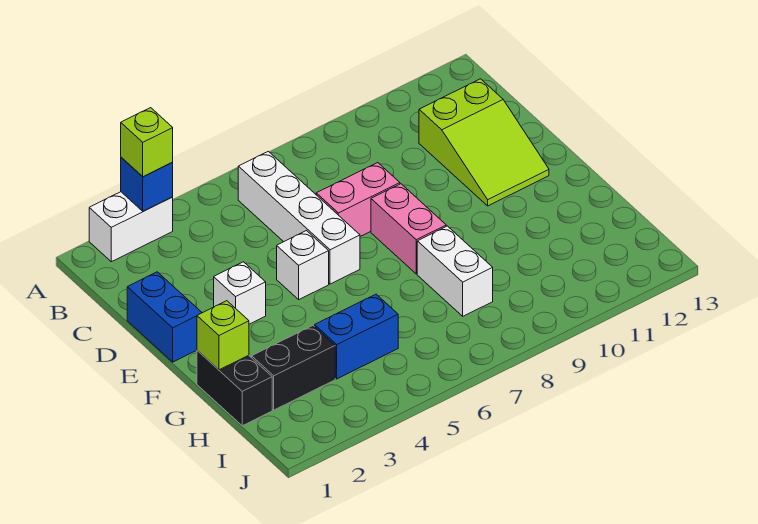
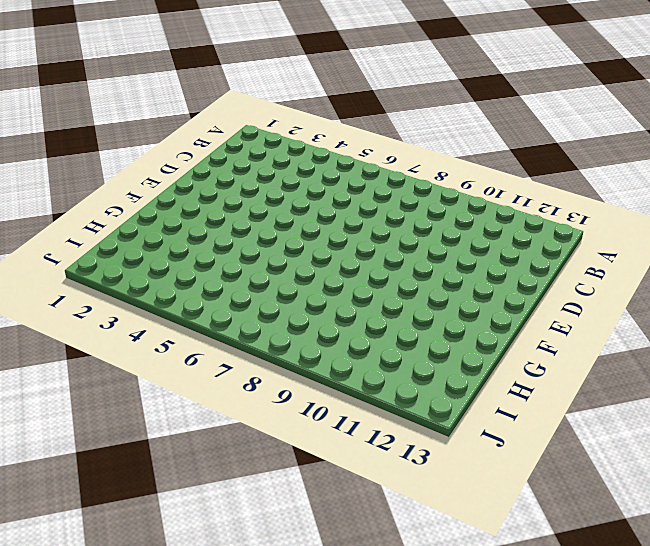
none -> white 1x2 brick [89,192,173,262]
none -> white 1x4 brick [238,151,360,284]
none -> lime 2x3 slope [419,79,549,206]

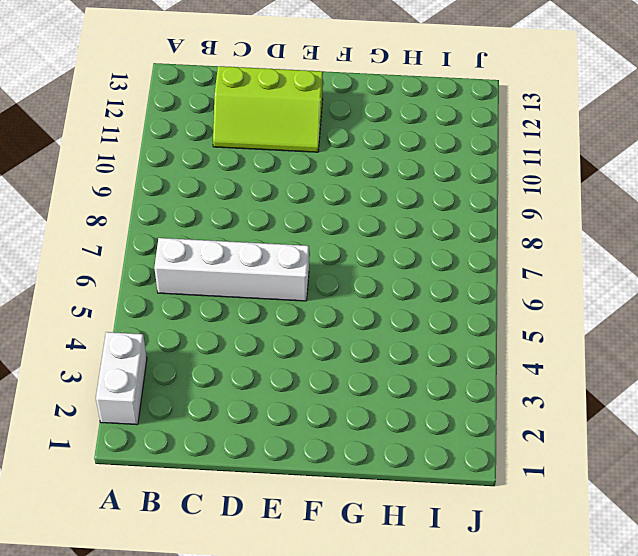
lime 2x3 slope [213,66,323,152] -> lime 2x3 slope turned to [419,79,549,206]
none -> blue 1x2 brick [127,272,202,362]
none -> pink 1x2 brick [316,163,400,236]
none -> white 1x1 brick [214,262,266,324]

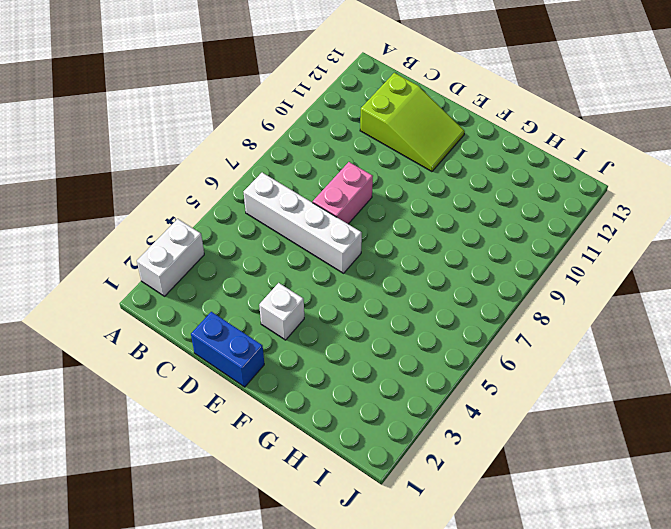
none -> white 1x1 brick [277,231,329,299]
none -> pink 1x2 brick [371,184,446,274]
none -> black 1x2 brick [197,350,272,426]

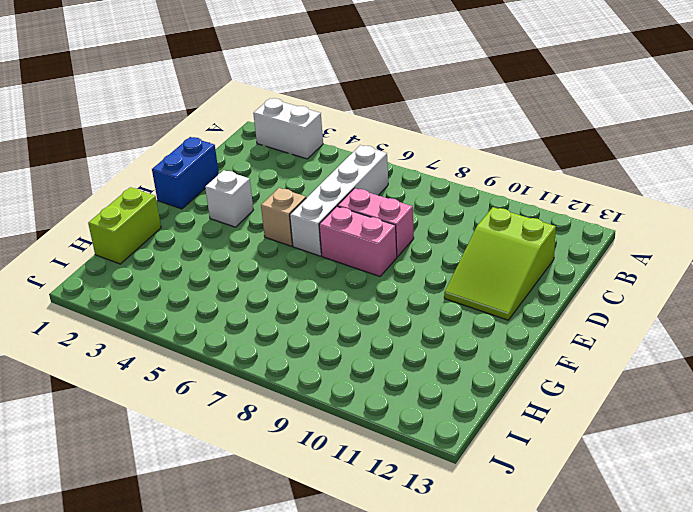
tan 1x1 brick [261,188,306,246] -> white 1x1 brick [277,231,329,299]
pink 1x2 brick [319,206,397,276] -> pink 1x2 brick turned to [371,184,446,274]
lime 1x2 brick [88,187,161,264] -> black 1x2 brick [197,350,272,426]
none -> white 1x2 brick [417,226,493,316]
none -> black 1x2 brick [252,326,335,410]
none -> blue 1x2 brick [315,294,398,379]

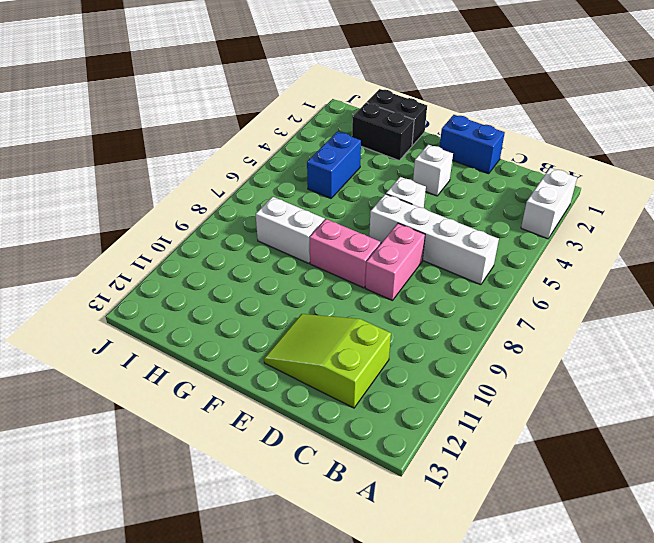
black 1x2 brick [352,103,414,160] -> black 1x2 brick turned to [252,326,335,410]
none -> blue 1x1 brick [121,157,173,211]
none -> lime 1x1 brick [197,301,249,370]
none -> lime 1x1 brick [121,108,173,177]

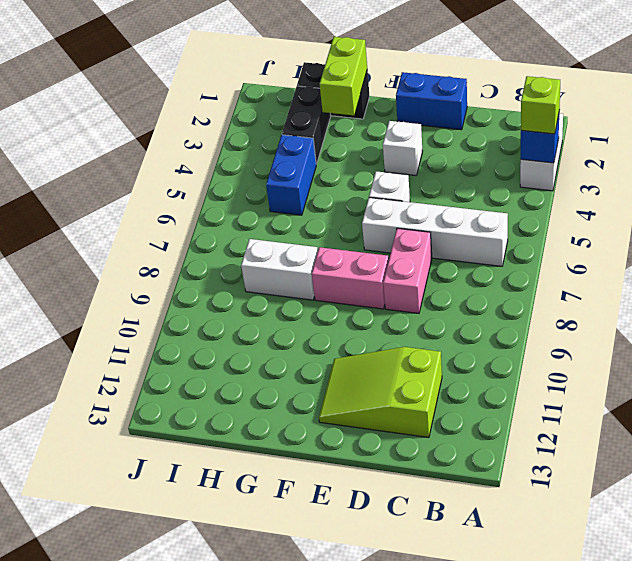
lime 1x2 brick [320,37,367,115] -> lime 1x1 brick [197,301,249,370]

